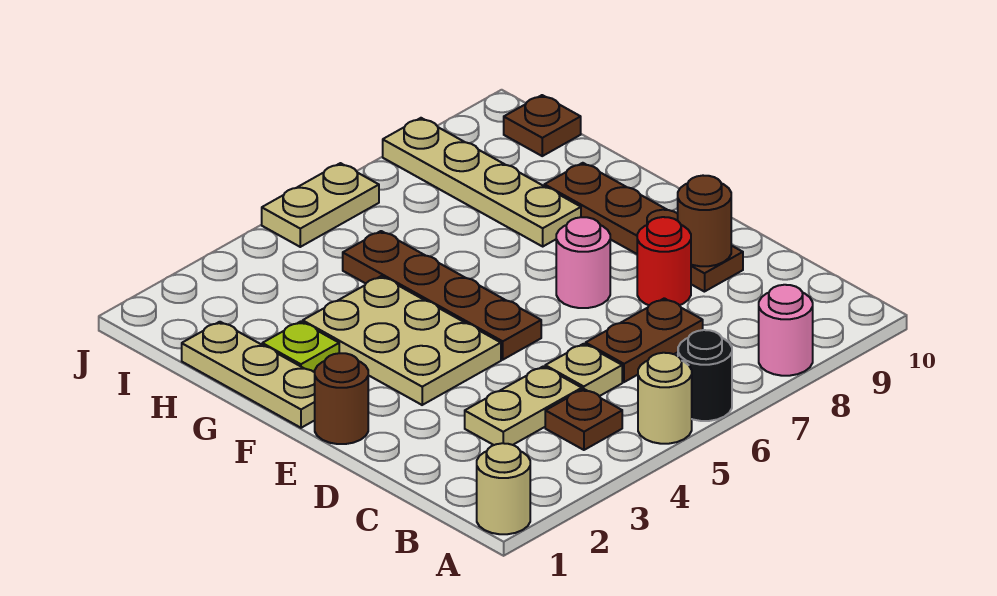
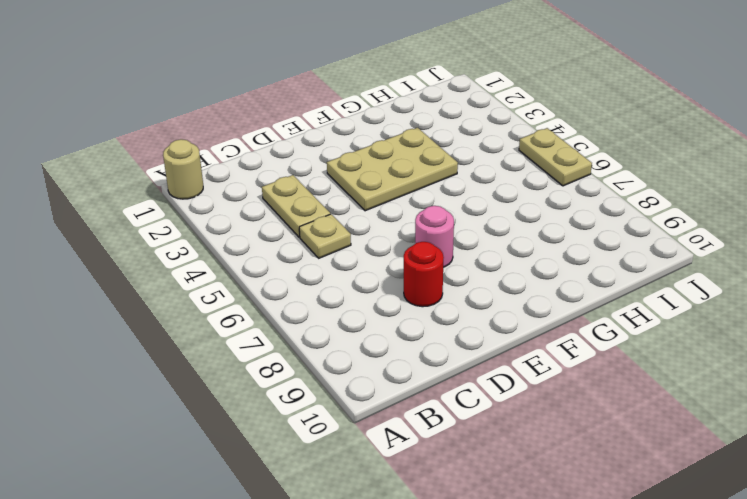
none -> tan 1x1 round brick [638,353,692,444]
none -> black 1x1 round brick [678,330,732,421]
none -> pink 1x1 round brick [759,285,813,376]

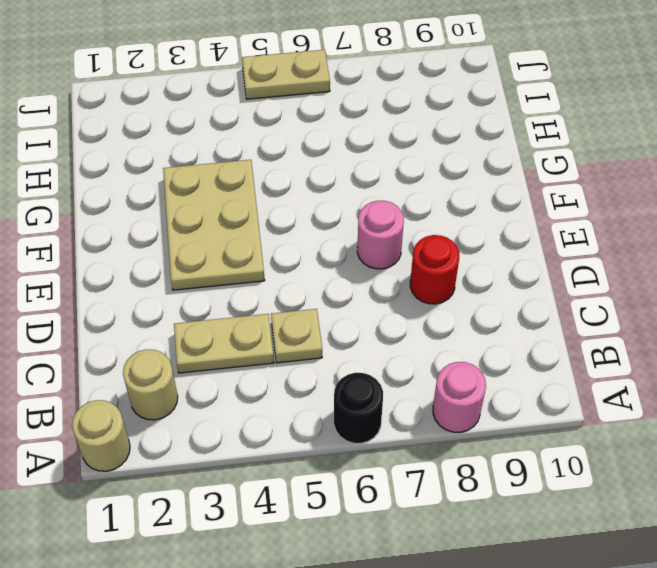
tan 1x1 round brick [123,349,178,420] -> tan 1x1 round brick moved to [638,353,692,444]
none -> brown 1x1 plate [545,389,622,450]
none -> brown 1x2 plate [586,298,703,382]
none -> brown 1x4 plate [544,163,743,292]

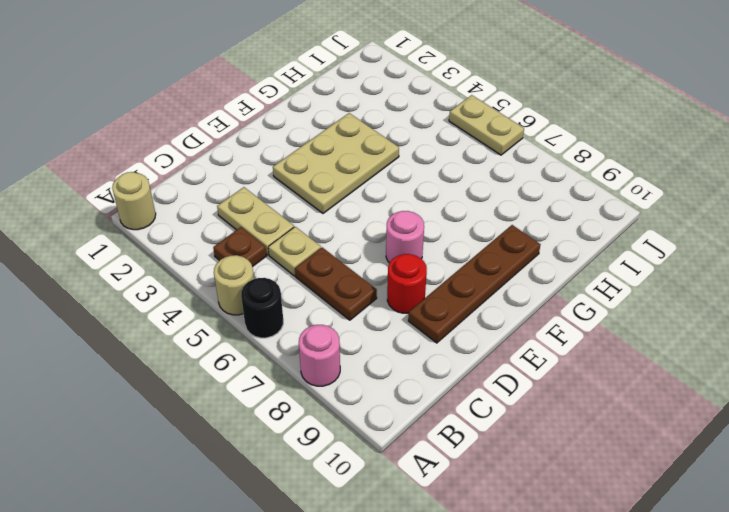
none -> brown 1x1 round brick [315,353,368,444]
none -> brown 1x4 plate [343,231,541,360]
none -> tan 1x3 plate [182,322,315,428]

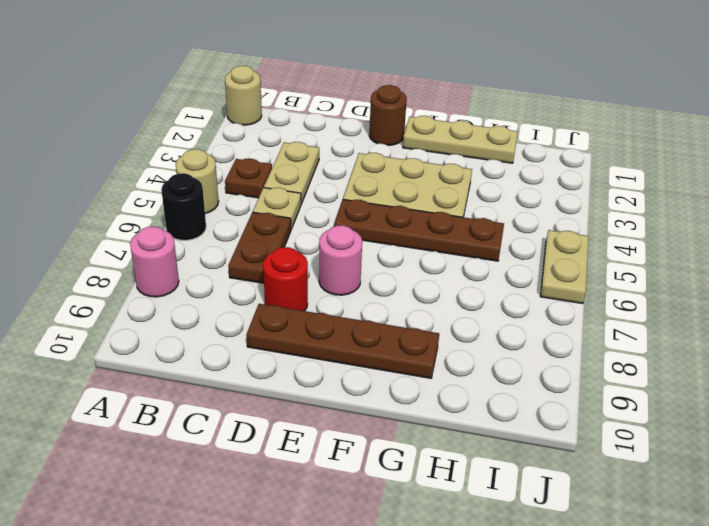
none -> lime 1x1 plate [262,321,339,372]
none -> tan 1x4 plate [383,118,581,246]
none -> brown 1x1 plate [504,95,581,156]

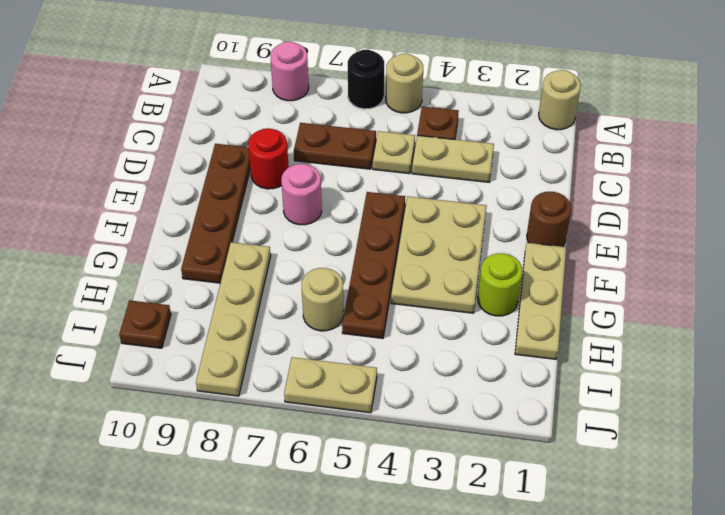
lime 1x1 round brick [478,253,522,316] -> lime 1x1 plate [262,321,339,372]
tan 1x1 round brick [302,268,344,331] -> none
none -> brown 1x1 round brick [678,176,731,266]

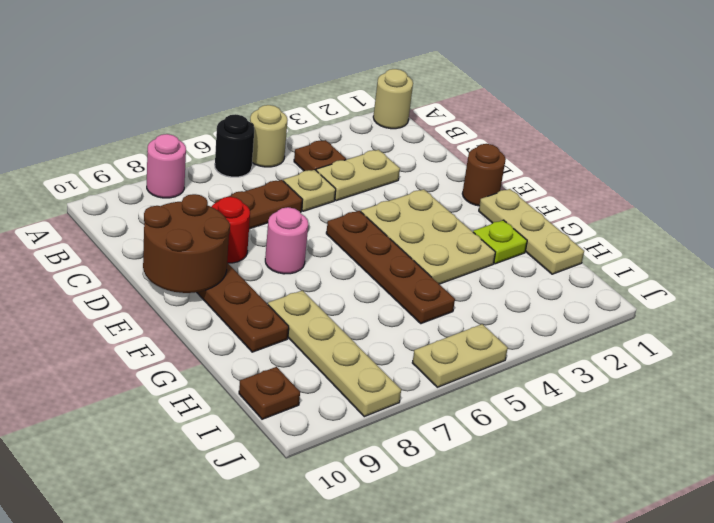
brown 2x2 round brick [143,194,230,293] -> brown 1x1 round brick [678,176,731,266]

